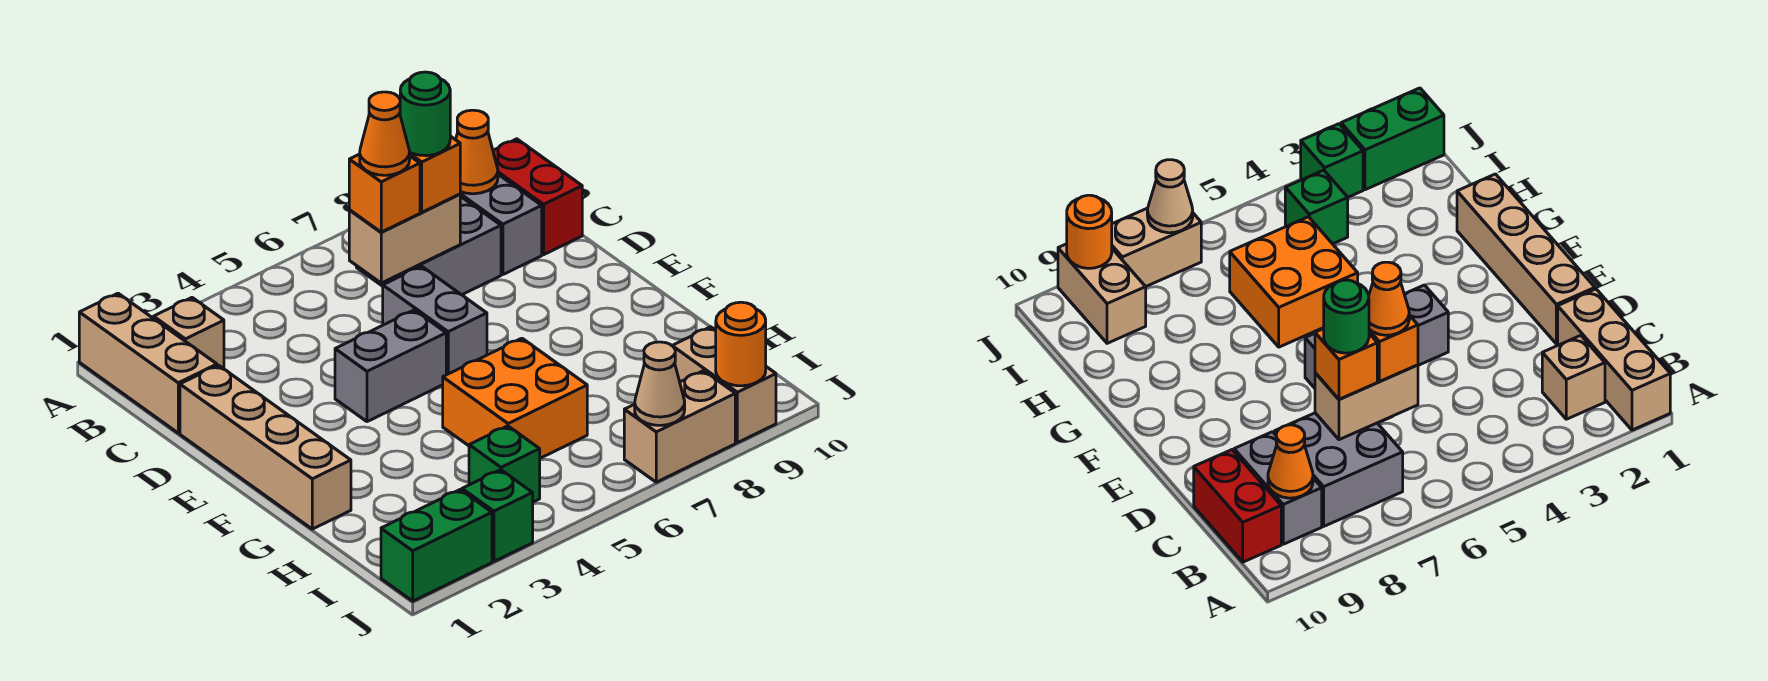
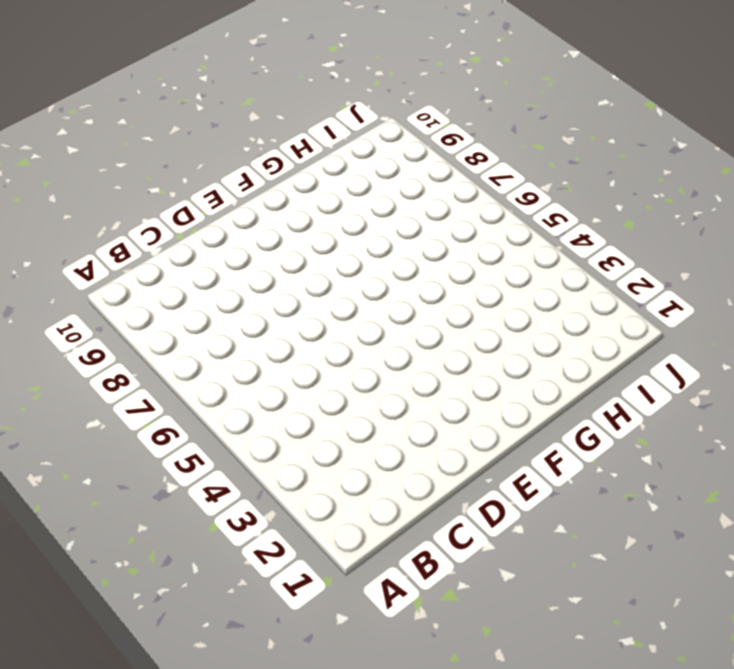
none -> tan 1x3 brick [79,293,217,433]
none -> tan 1x1 brick [153,298,224,369]
none -> grey 2x2 brick [356,196,501,295]

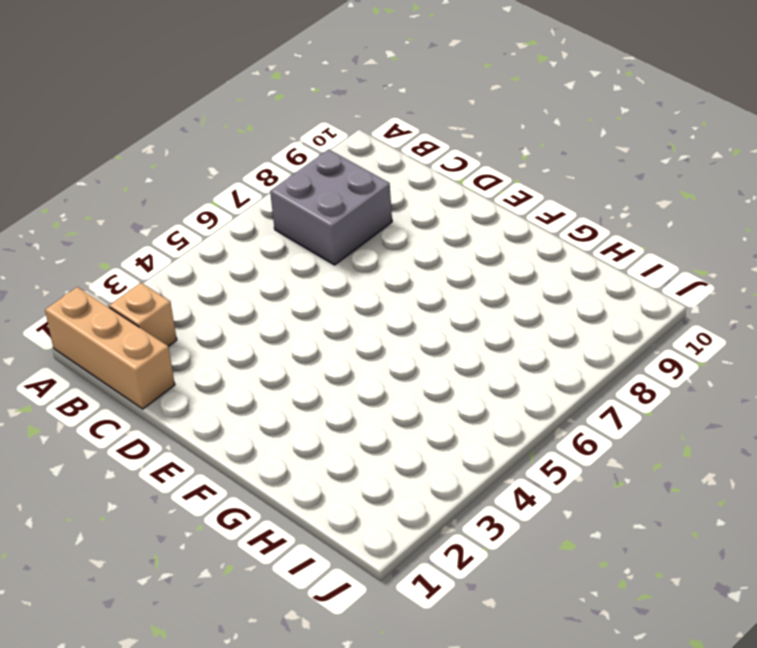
none -> grey 1x2 brick [460,175,542,274]
none -> red 1x2 brick [493,139,582,255]
none -> tan 1x4 brick [180,365,351,529]

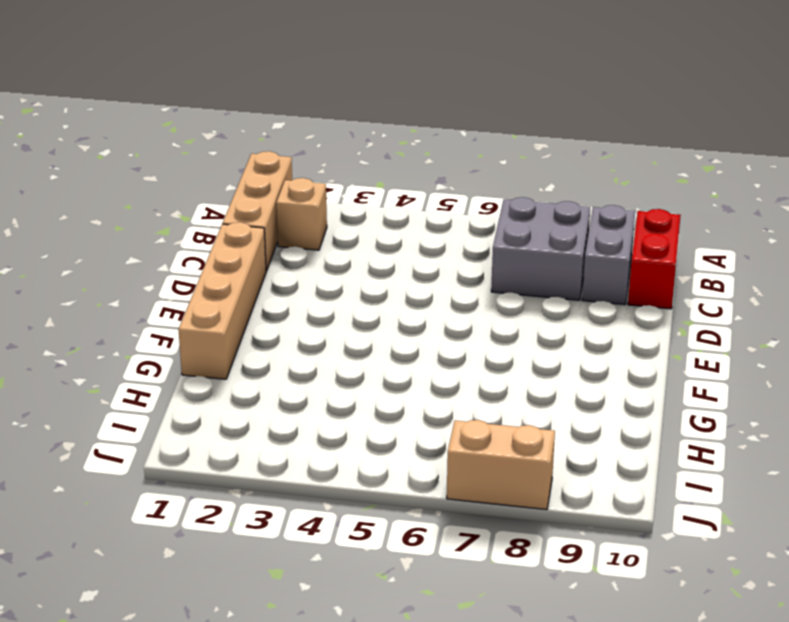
none -> grey 1x2 brick [383,266,487,375]
none -> grey 1x2 brick [335,310,446,422]
none -> orange 2x2 brick [443,338,587,458]

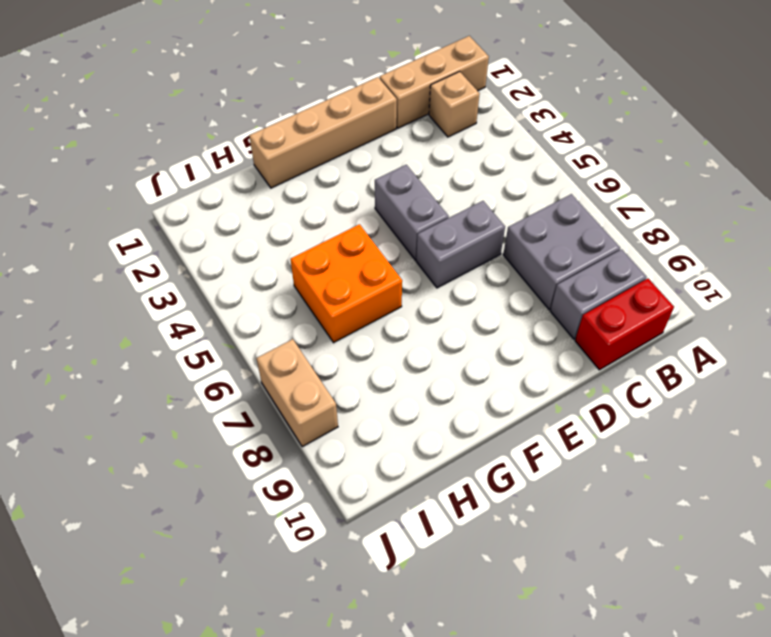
none -> green 1x1 brick [469,426,540,502]
none -> tan 1x2 brick [672,327,776,443]
none -> green 1x2 brick [381,490,492,601]

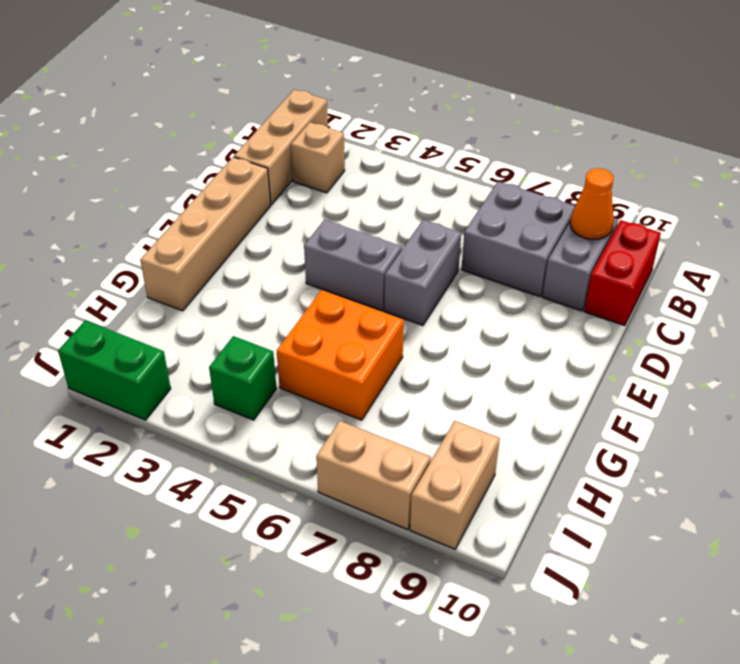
none -> green 1x1 brick [462,470,533,561]
none -> tan 1x2 brick [349,194,460,283]
none -> tan 1x1 cone [635,342,685,425]

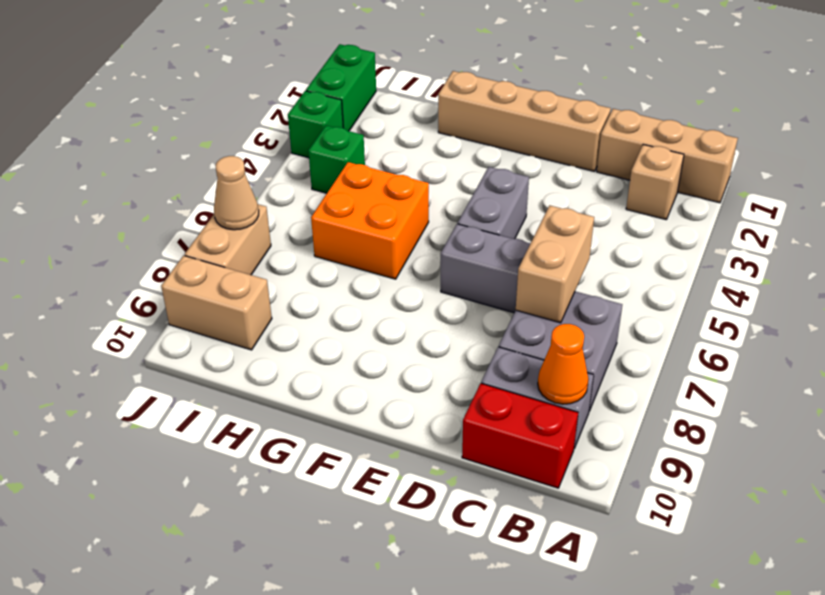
none -> orange 1x1 round brick [716,302,766,386]
none -> orange 1x1 brick [349,154,420,232]
none -> orange 1x1 brick [410,136,460,212]

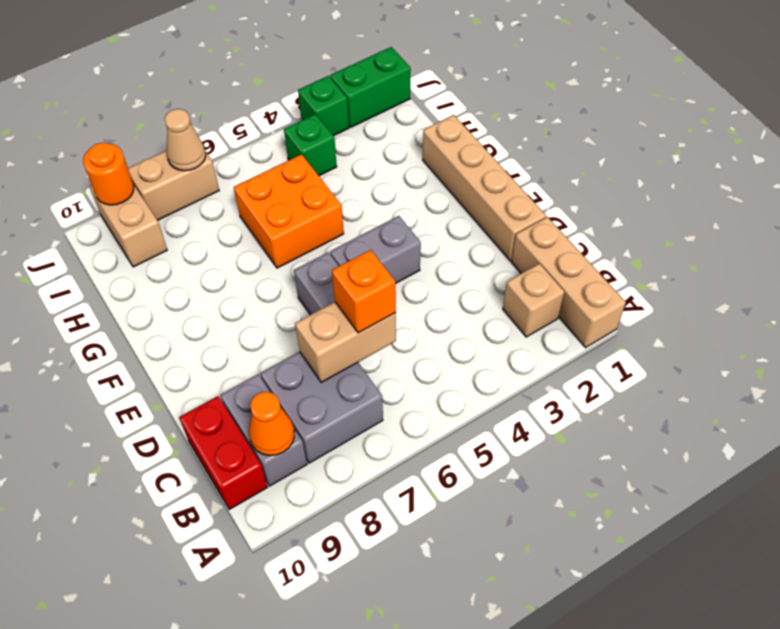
none -> orange 1x1 brick [410,136,460,212]
none -> orange 1x1 cone [360,92,410,175]
none -> green 1x1 round brick [400,72,450,156]

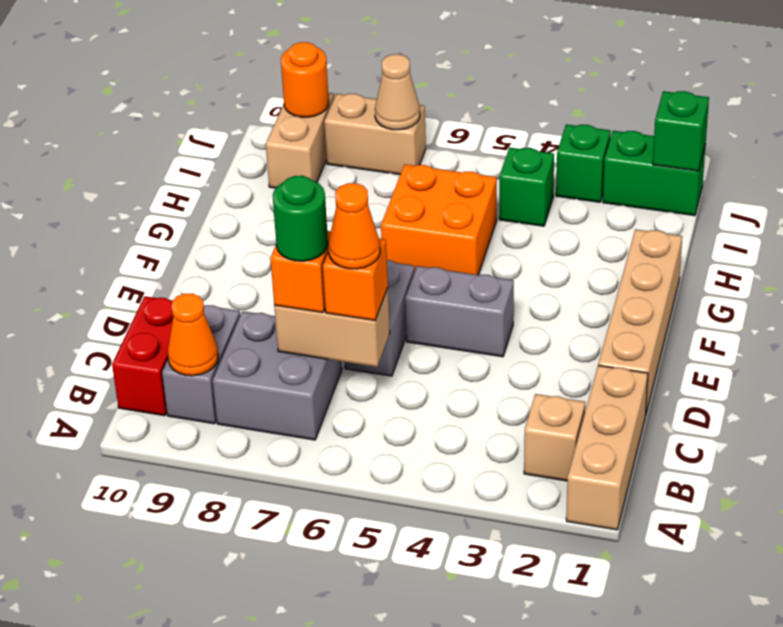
green 1x1 brick [653,91,709,171] -> none

